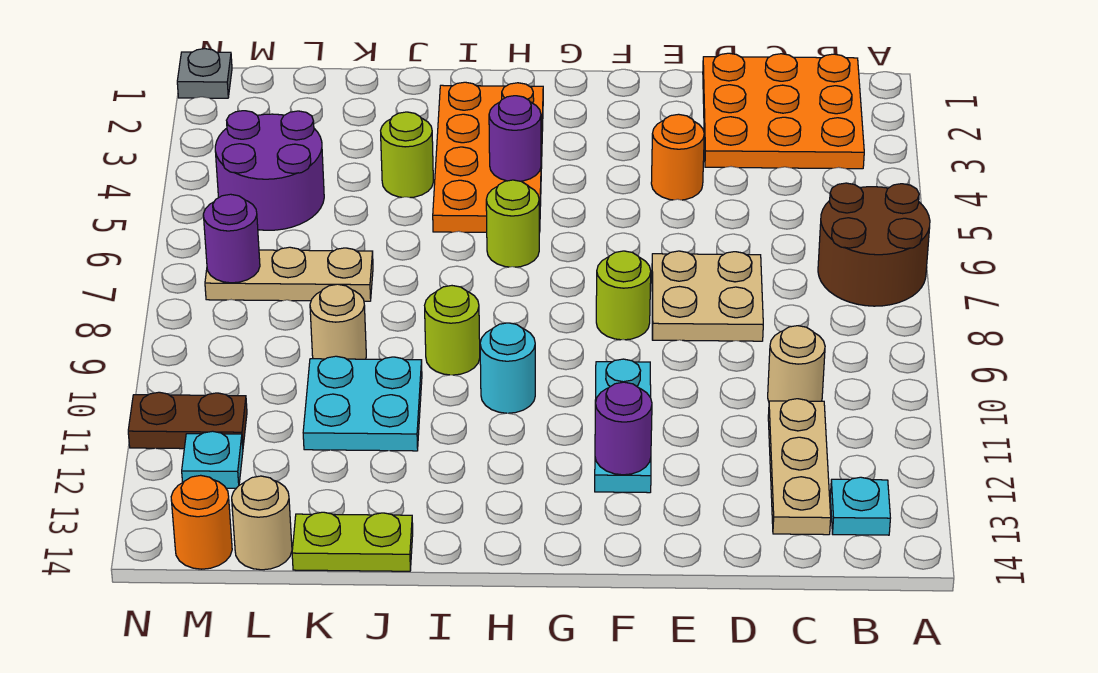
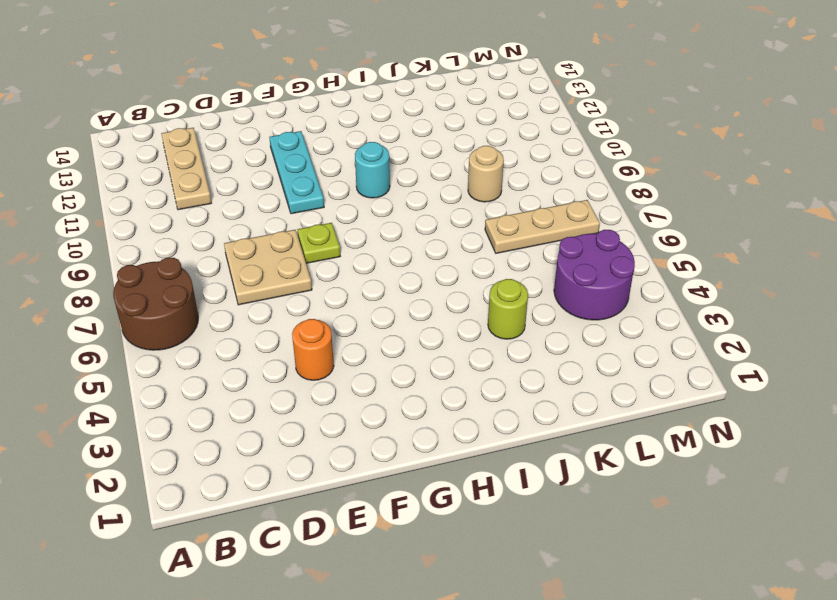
lime 1x1 plate [297,223,340,263] -> lime 1x1 round brick [596,251,651,340]
none -> orange 3x3 plate [703,53,864,169]
none -> cyan 1x1 plate [830,477,890,535]
none -> tan 1x1 round brick [768,326,825,401]

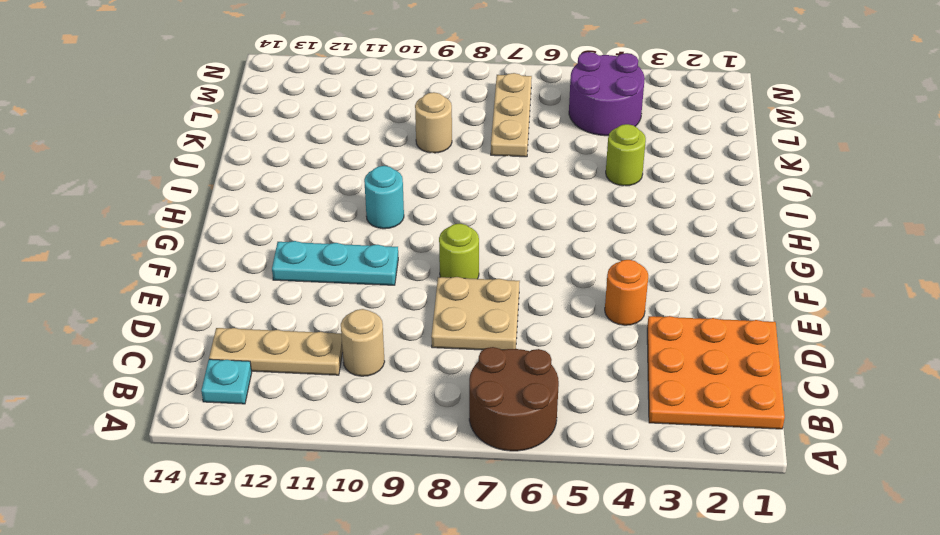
none -> orange 2x4 plate [433,82,543,233]
none -> lime 1x1 round brick [486,180,539,267]
none -> lime 1x1 round brick [425,286,480,375]

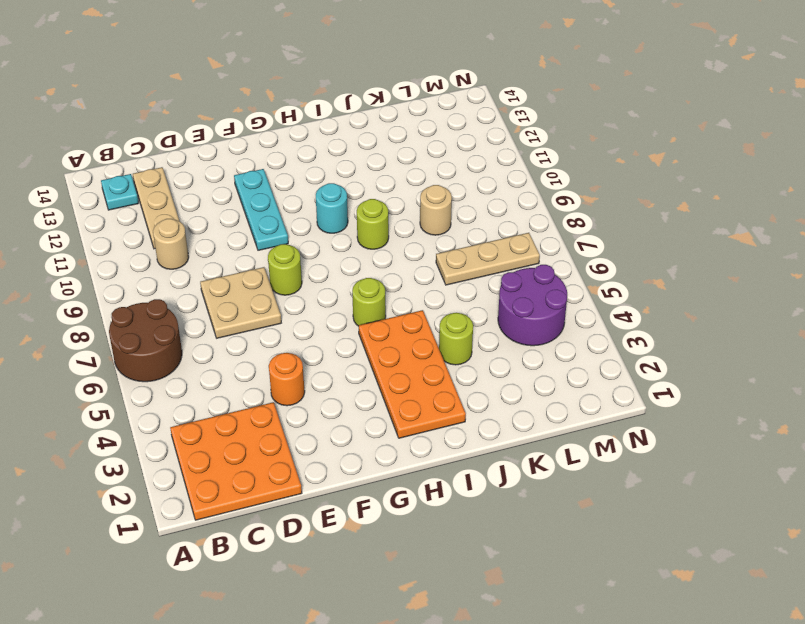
none -> cyan 2x2 plate [303,356,422,451]
none -> lime 1x2 plate [292,512,413,571]
none -> tan 1x1 round brick [232,476,292,570]

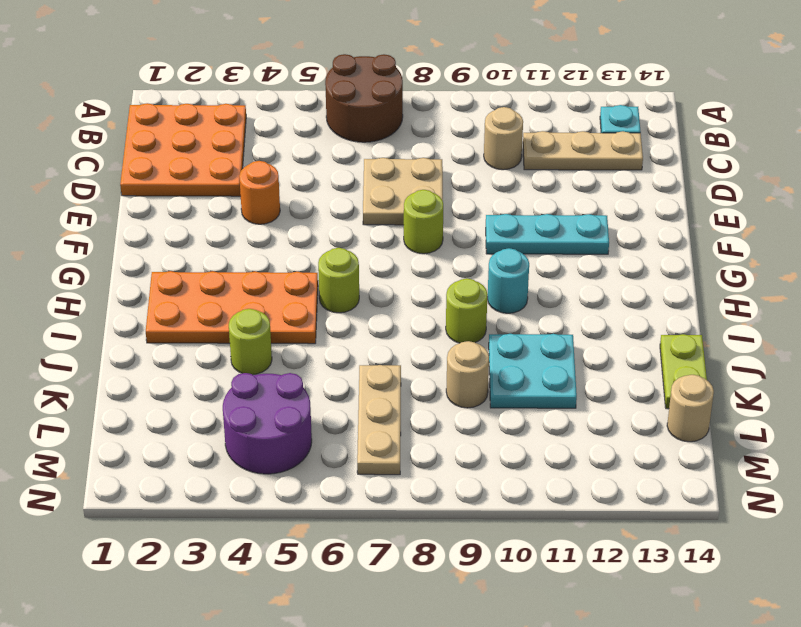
none -> brown 1x2 plate [128,392,247,449]
none -> cyan 1x1 plate [182,431,243,488]
none -> orange 1x1 round brick [171,475,232,569]

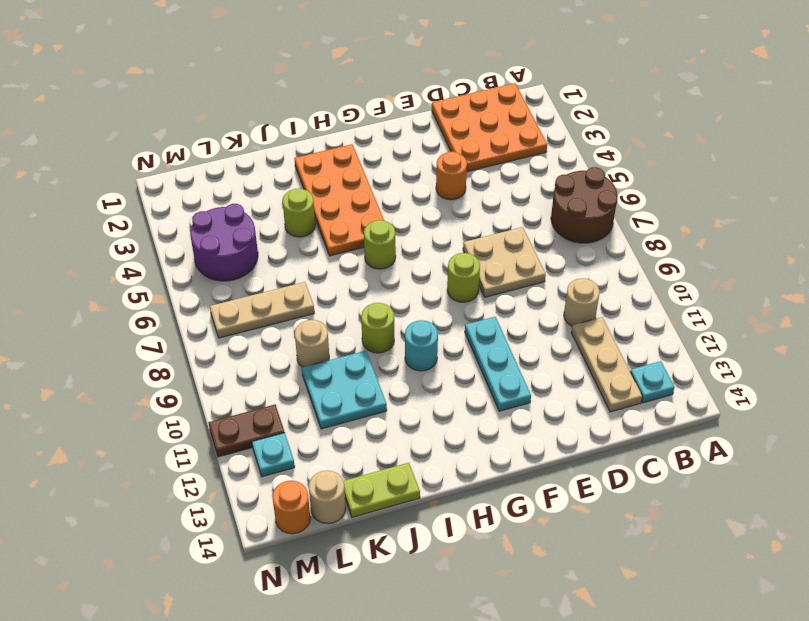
none -> grey 1x1 plate [177,49,232,98]
none -> purple 1x1 round brick [595,382,652,475]
none -> purple 1x1 round brick [489,96,541,181]

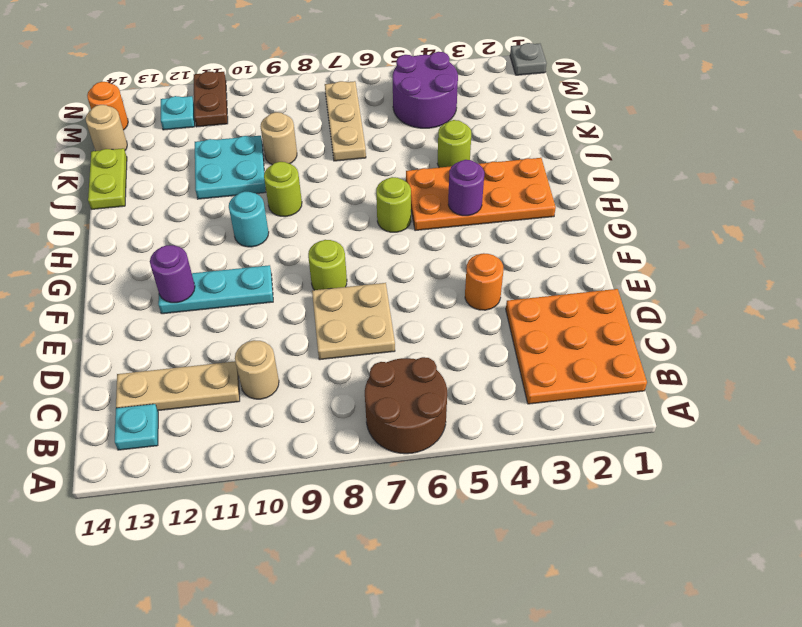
none -> purple 1x1 round brick [203,194,260,283]

